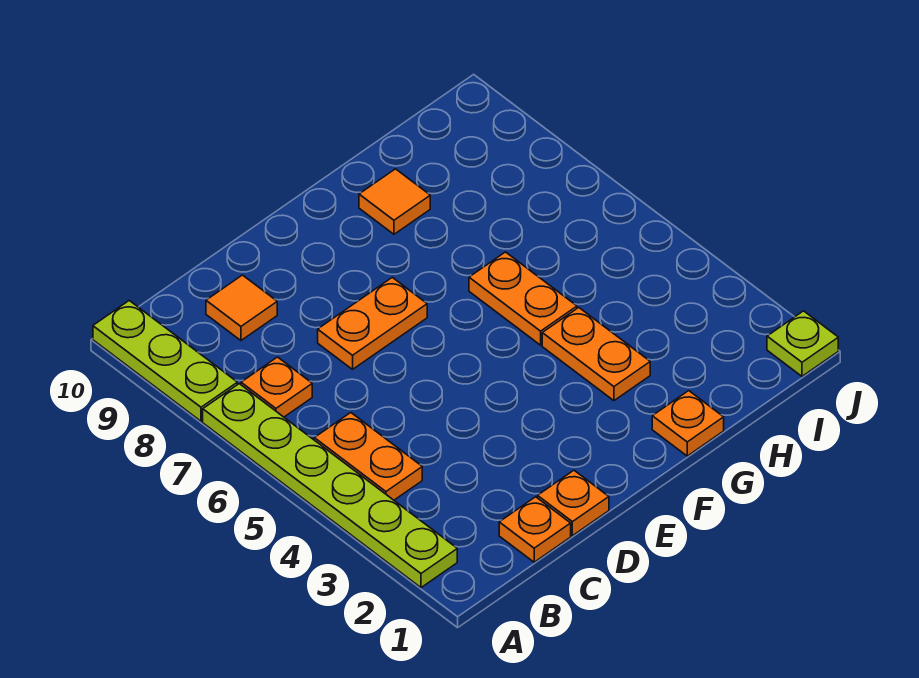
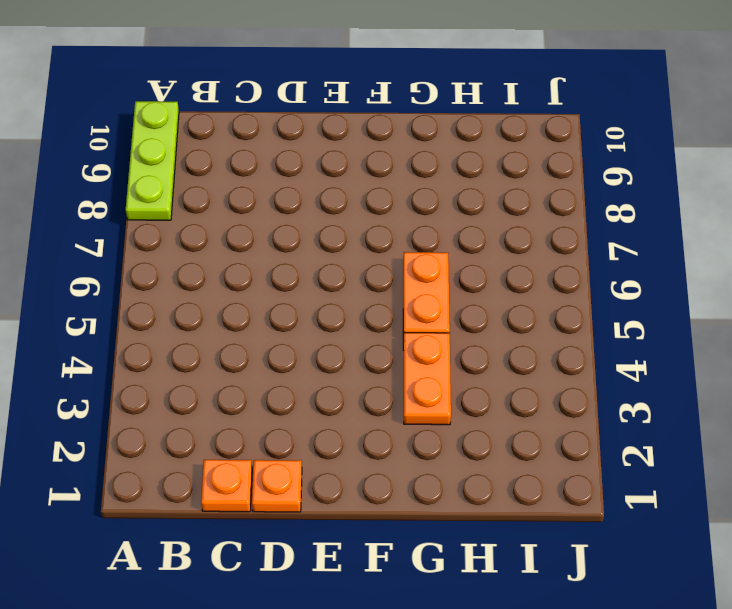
none -> lime 1x6 plate [203,384,457,588]
none -> orange 1x2 plate [314,413,422,500]
none -> orange 1x1 plate [241,357,312,417]

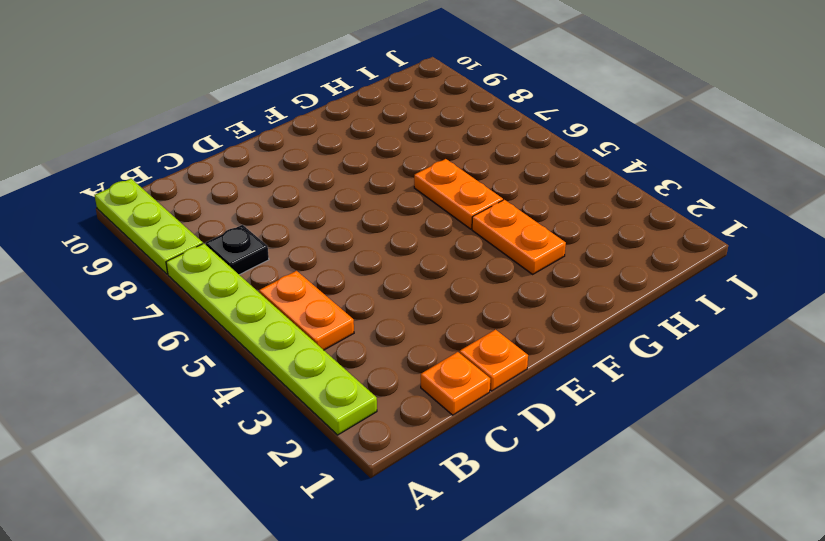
black 1x1 plate [206,225,269,275] -> orange 1x1 plate [241,357,312,417]
none -> orange 1x1 tile [206,275,277,340]
none -> orange 1x2 plate [318,277,427,369]
none -> orange 1x1 plate [652,391,724,456]

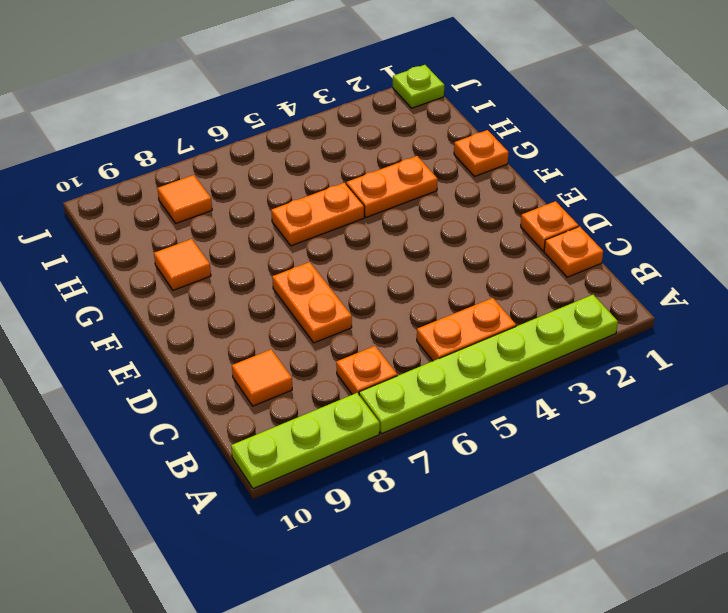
orange 1x1 tile [157,175,212,223] -> none

